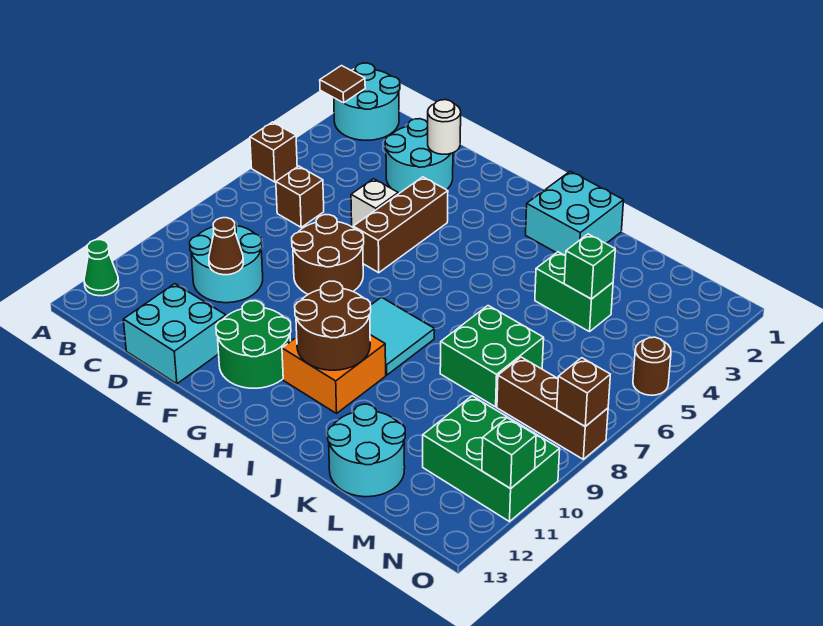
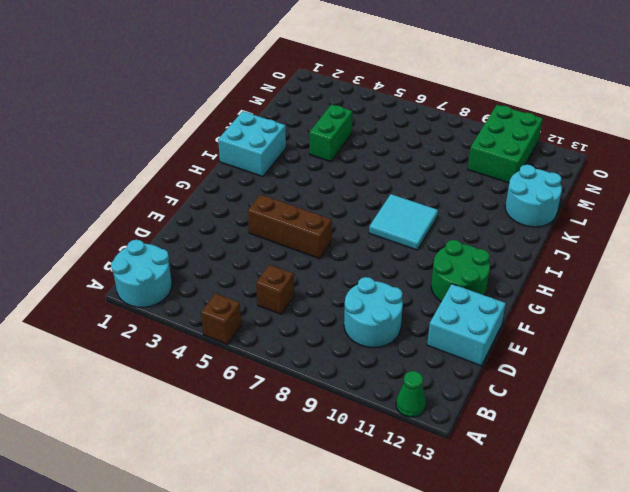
none -> cyan 2x2 round brick [385,119,453,194]
none -> white 1x1 brick [351,179,398,227]
none -> brown 2x2 round brick [292,215,364,294]

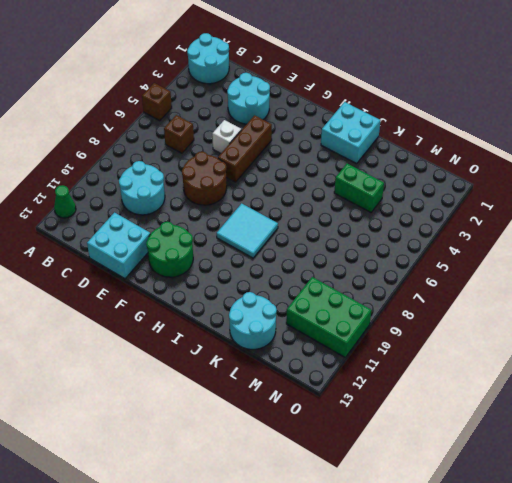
none -> orange 2x2 brick [282,335,386,413]
none -> green 2x2 brick [440,306,544,407]
none -> brown 1x3 brick [497,357,608,459]

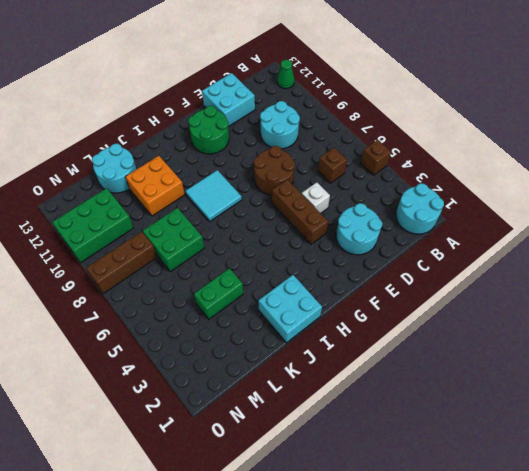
orange 2x2 brick [125,156,185,216] -> orange 2x2 brick moved to [282,335,386,413]
none -> brown 1x1 round brick [633,337,671,395]
none -> brown 1x1 tile [320,66,365,103]
none -> brown 1x1 cone [209,218,243,275]

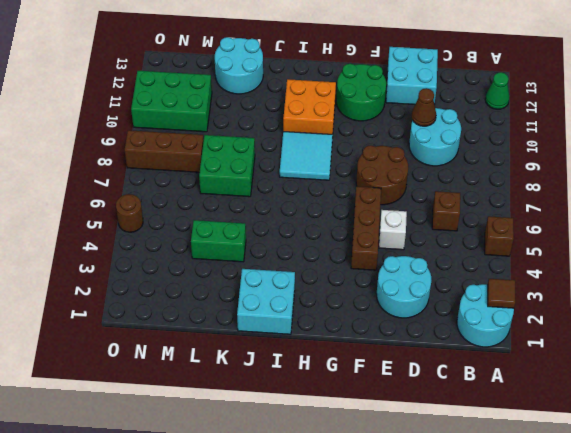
none -> white 1x1 round brick [428,100,461,154]
none -> brown 2x2 round brick [295,281,371,370]
none -> green 1x1 brick [564,234,615,299]

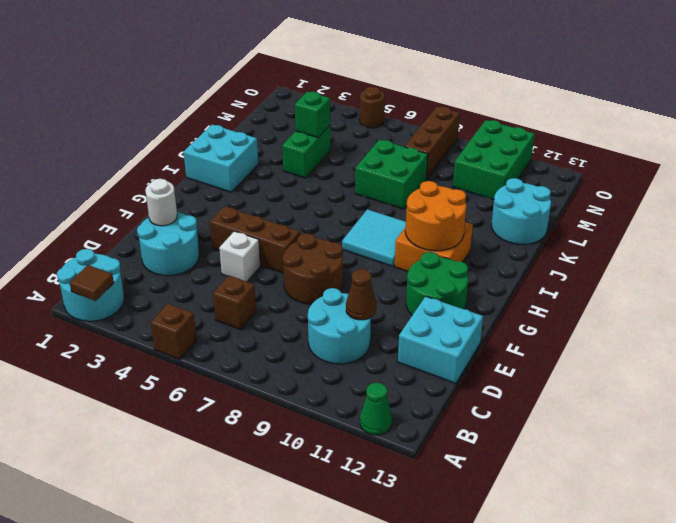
orange 2x2 round brick [405,181,466,251] -> brown 2x2 round brick [295,281,371,370]
none -> brown 1x1 brick [557,358,610,426]
none -> green 1x1 brick [482,418,536,489]

